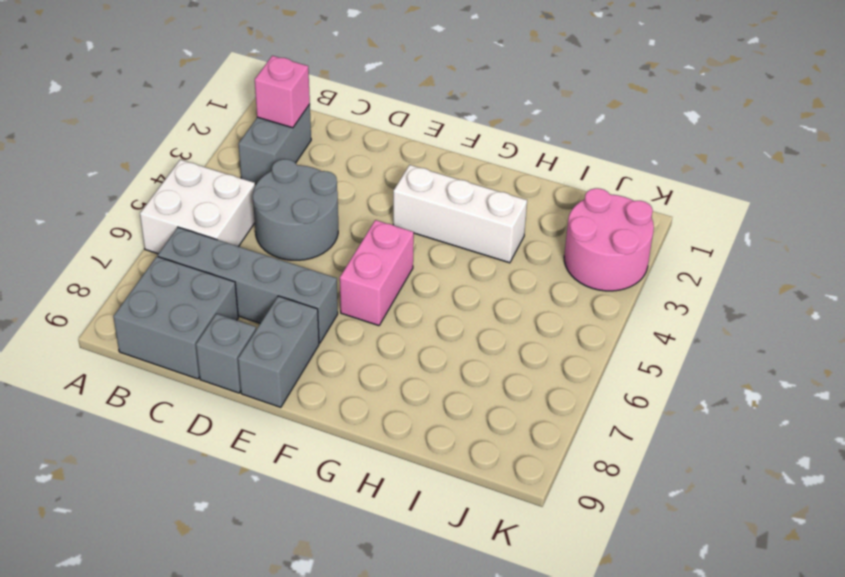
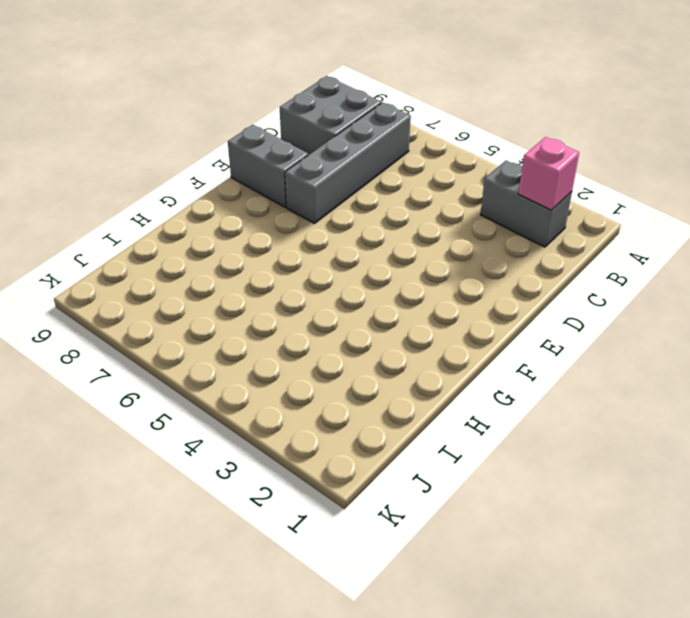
none -> white 2x2 brick [140,160,255,254]
none -> grey 2x2 round brick [253,159,338,260]

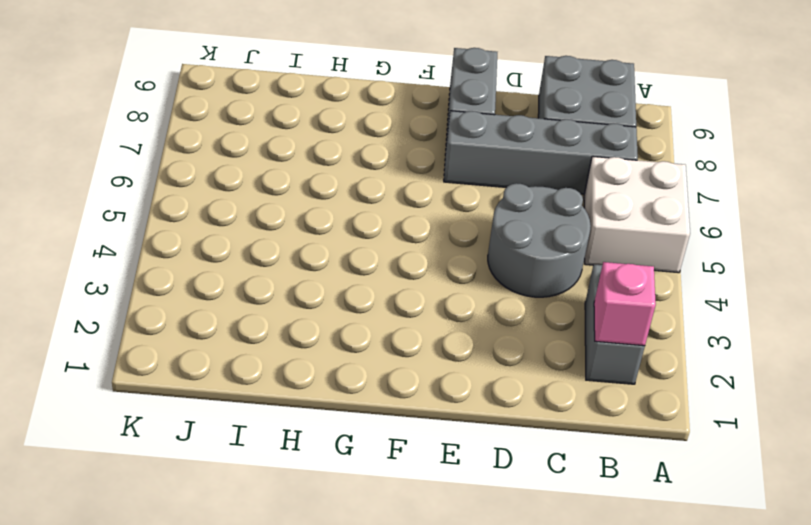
none -> grey 1x1 brick [196,314,256,393]
none -> white 1x3 brick [393,165,527,263]

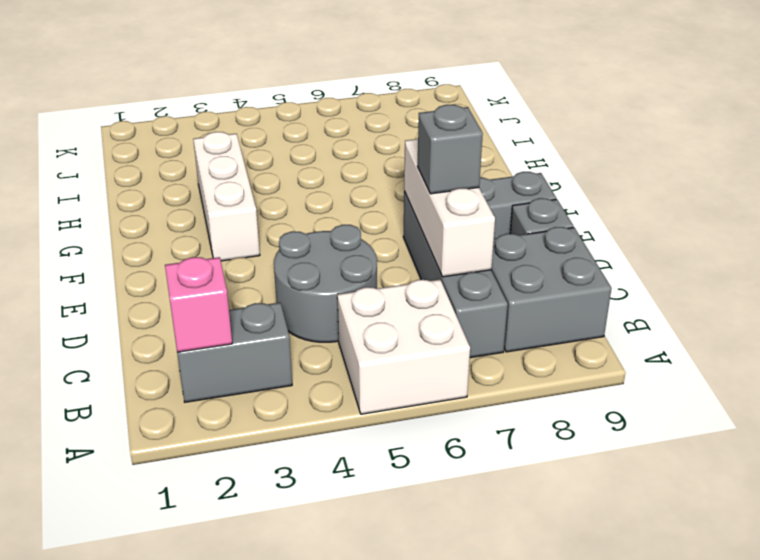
white 1x3 brick [404,139,495,277] -> none
grey 1x1 brick [417,105,483,194] -> none
none -> pink 1x2 brick [340,220,414,326]
none -> pink 2x2 round brick [564,188,654,291]

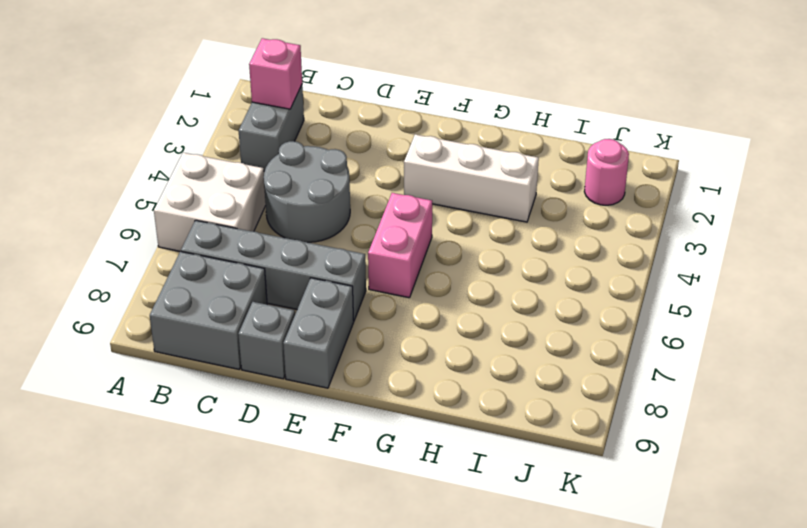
pink 1x1 round brick [584,139,629,205] -> pink 2x2 round brick [564,188,654,291]

